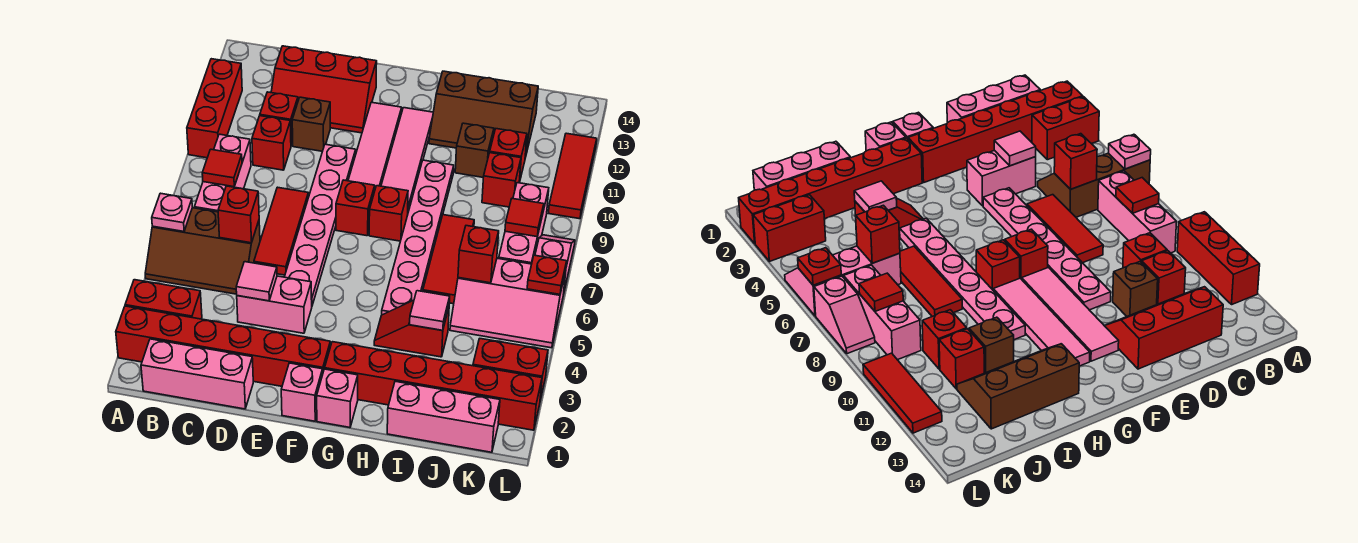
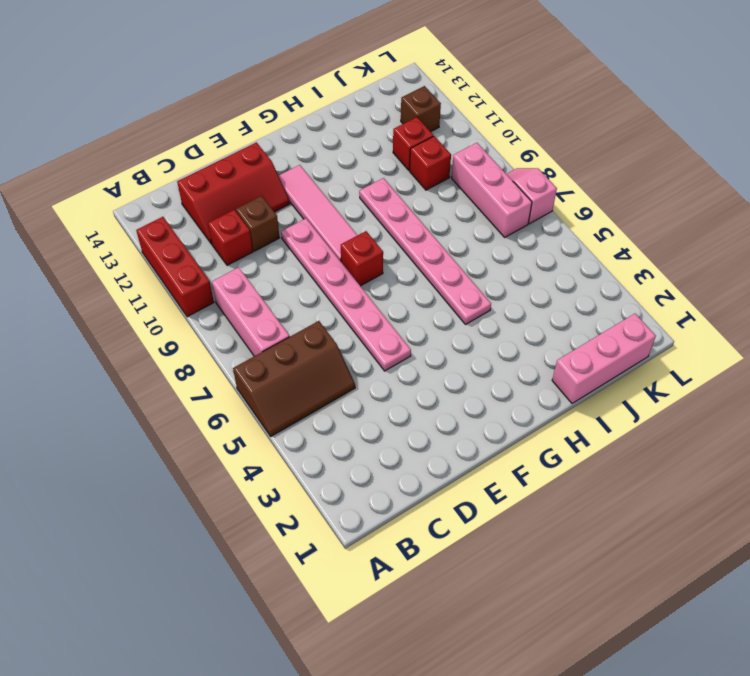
brown 1x1 brick [401,86,441,132] -> brown 1x1 brick moved to [455,123,494,177]
none -> red 1x6 brick [116,306,330,386]
none -> red 1x2 brick [125,280,202,319]
none -> pink 1x3 brick [141,339,253,409]
none -> red 1x1 brick [252,116,291,170]

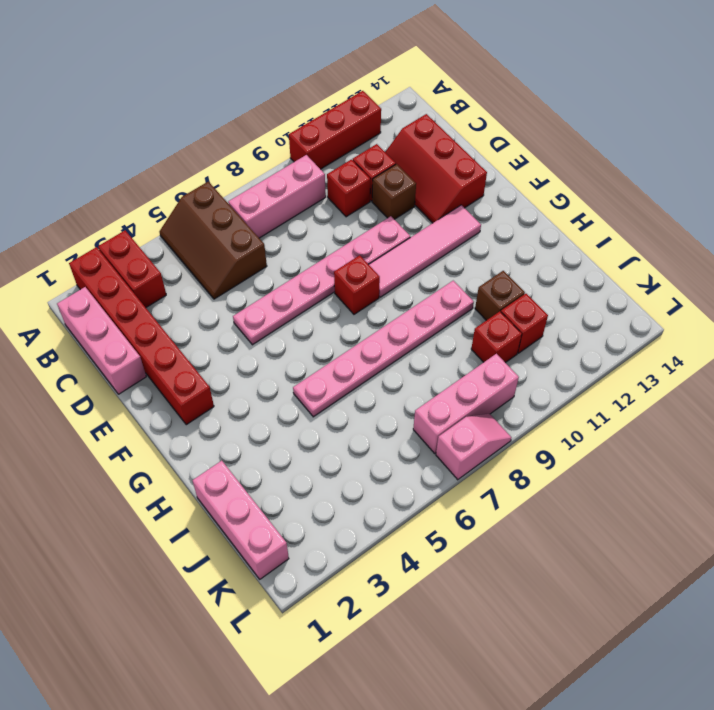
none -> pink 1x2 brick [237,276,312,333]
none -> red 1x3 tile [254,187,308,275]
none -> pink 1x1 brick [281,363,323,421]
none -> pink 1x1 brick [317,369,358,427]

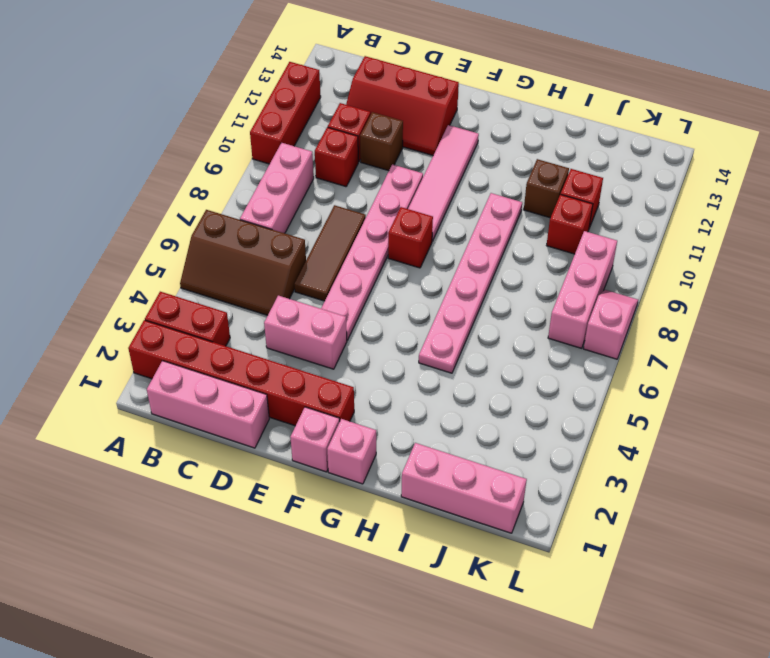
brown 1x3 tile [294,205,366,301] -> red 1x3 tile [254,187,308,275]
none -> red 1x6 brick [325,342,542,430]
none -> red 1x1 brick [369,186,408,241]
none -> pink 1x4 tile [381,108,433,212]
none -> red 1x2 slope [374,300,449,357]

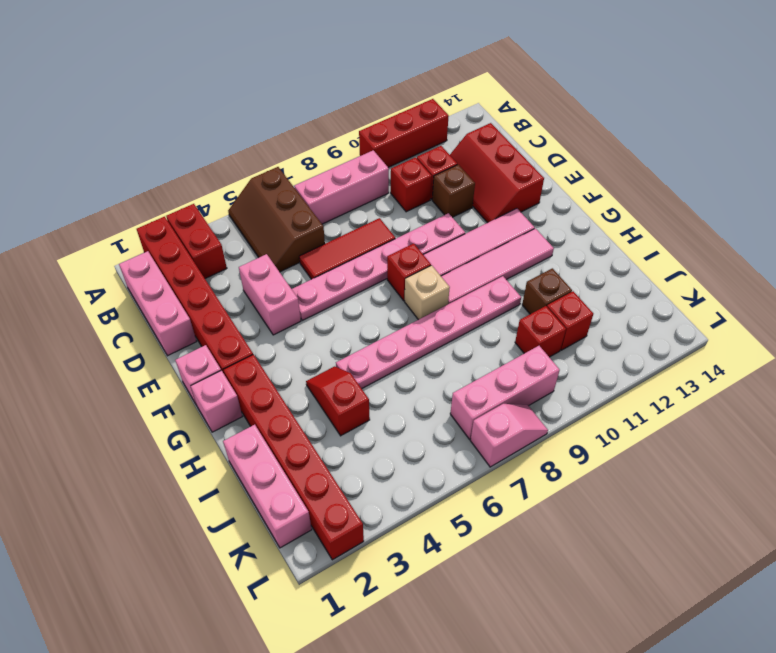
tan 1x1 brick [405,265,450,320] -> red 1x1 brick [369,186,408,241]
none -> brown 2x3 slope [429,71,538,158]
none -> red 1x3 tile [423,215,474,304]
none -> pink 2x3 slope [450,258,566,348]
none -> red 1x2 brick [473,339,548,400]

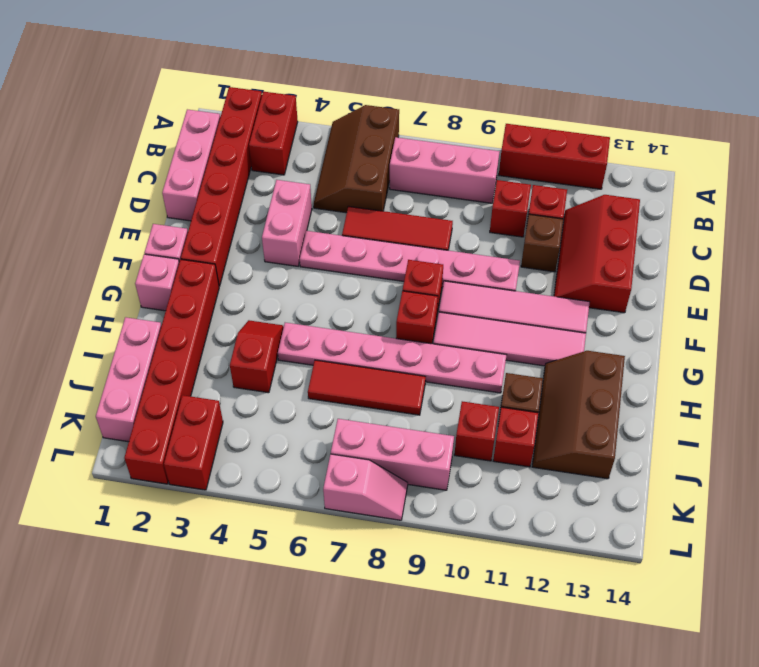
none -> pink 2x3 slope [450,258,566,348]
none -> red 1x3 tile [549,133,597,219]
none -> pink 1x1 plate [152,193,192,231]
none -> red 1x1 tile [202,149,242,187]

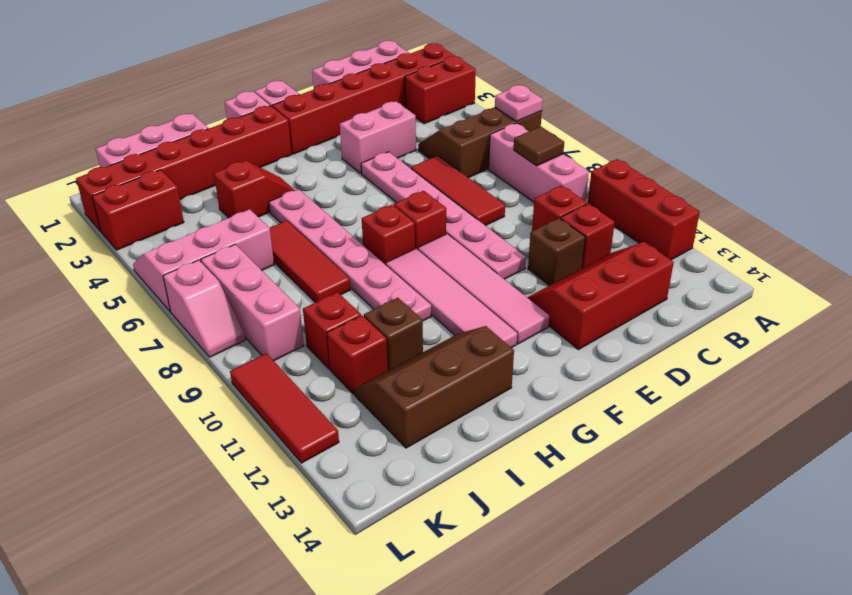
brown 1x1 tile [514,126,564,166] -> red 1x1 tile [202,149,242,187]
none -> red 1x1 brick [218,186,259,243]
none -> pink 1x1 tile [236,262,277,301]
none -> pink 1x1 tile [410,291,450,330]
none -> red 1x1 brick [458,226,499,283]

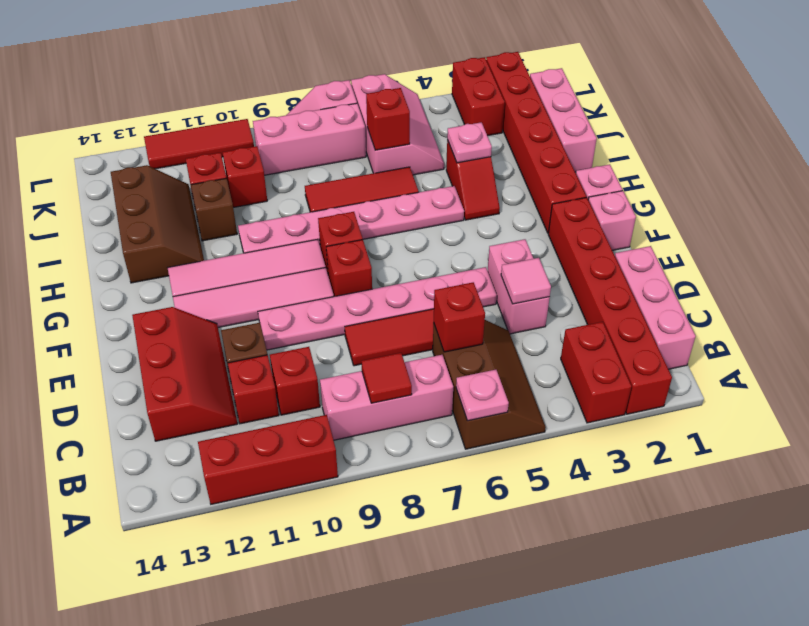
pink 1x1 plate [447,122,492,163] -> pink 1x1 tile [410,291,450,330]
none -> red 1x1 tile [505,199,544,237]
none -> red 1x1 plate [527,255,567,294]

